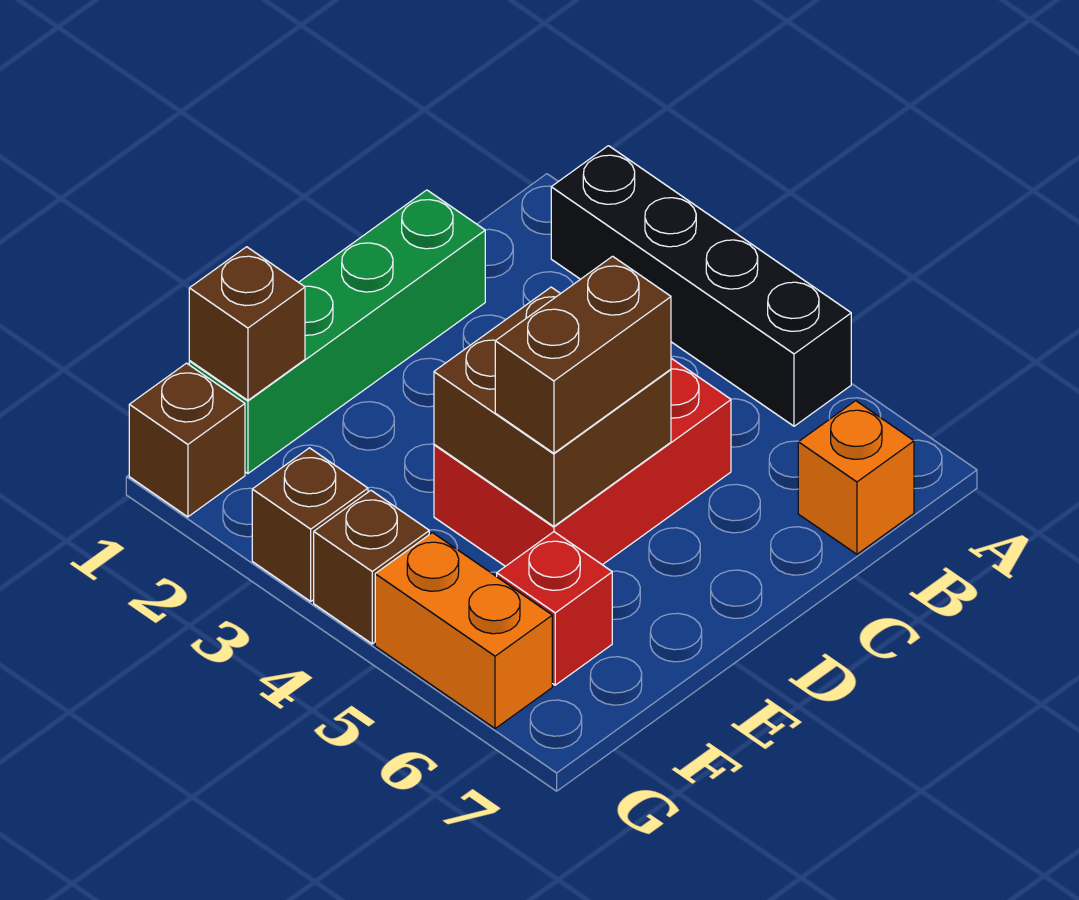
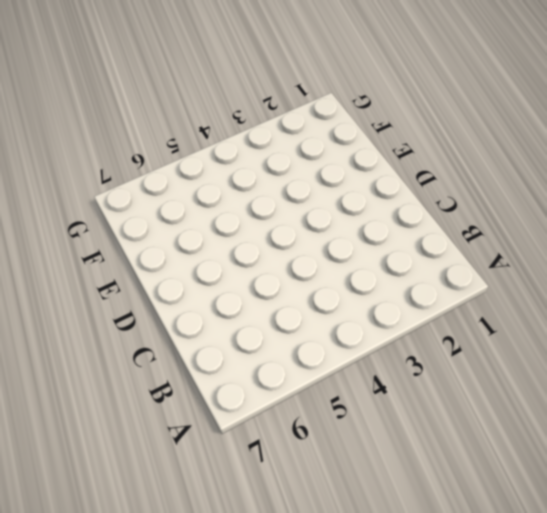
none -> black 1x4 brick [551,146,851,426]
none -> orange 1x1 brick [798,401,914,554]
none -> green 1x4 brick [189,190,485,473]

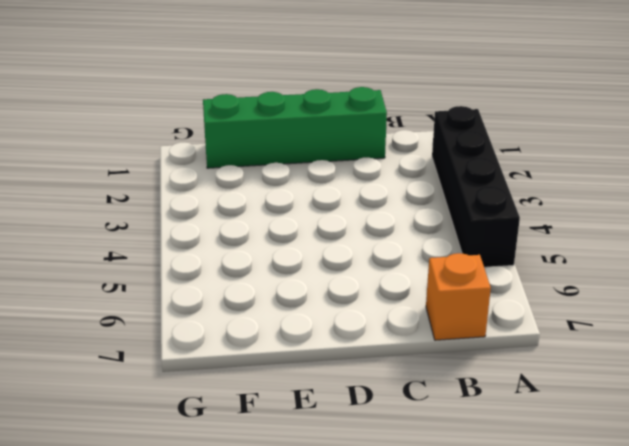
none -> red 2x3 brick [434,358,731,566]
none -> red 1x1 brick [497,532,612,685]
none -> brown 1x1 brick [129,363,245,517]

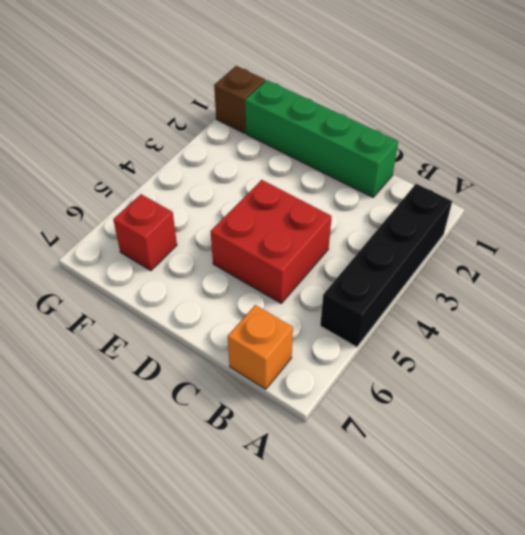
red 2x2 brick [210,180,332,303] -> red 2x3 brick [434,358,731,566]
none -> brown 1x1 brick [252,448,368,601]
none -> brown 1x1 brick [314,490,429,644]
none -> orange 1x2 brick [375,533,552,729]

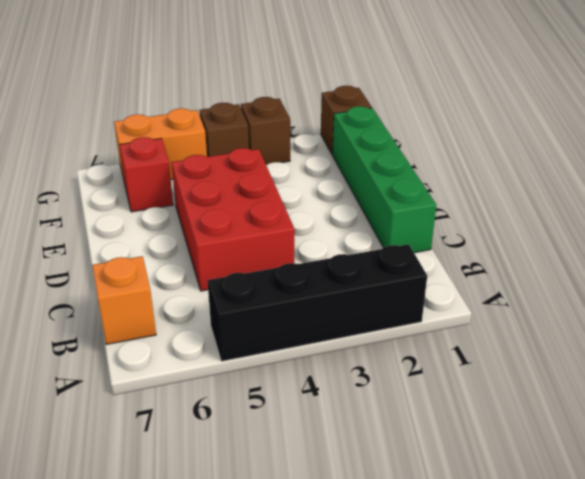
none -> brown 2x2 brick [434,287,671,526]
none -> brown 1x1 brick [189,247,305,400]
none -> brown 1x2 brick [495,256,671,453]

